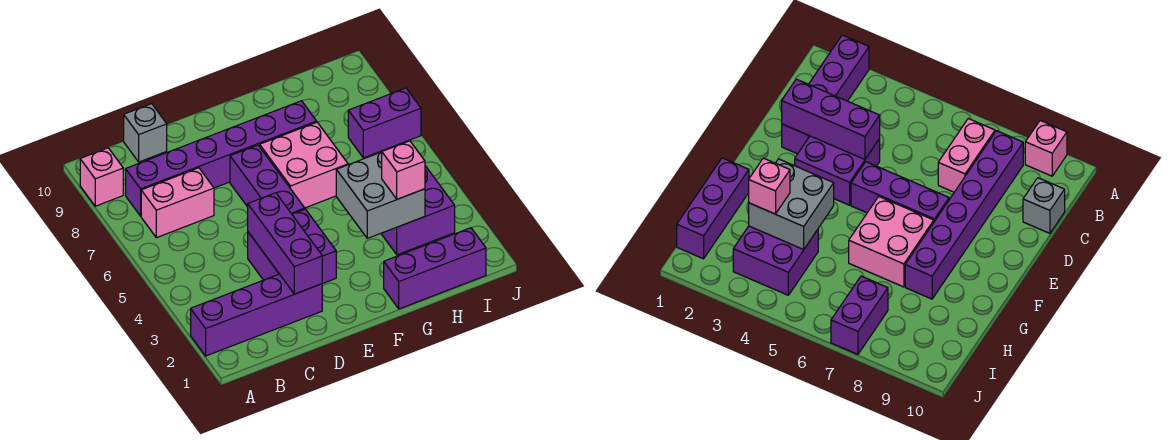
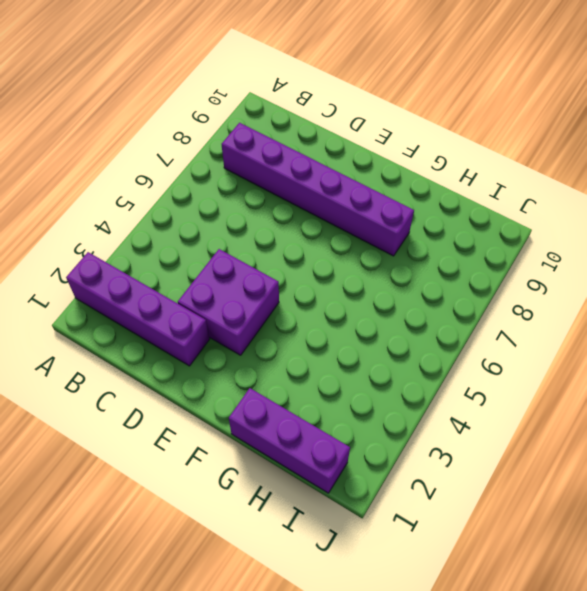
none -> pink 1x1 brick [80,148,123,206]
none -> pink 1x2 brick [141,168,214,238]
none -> grey 1x1 brick [124,104,167,162]

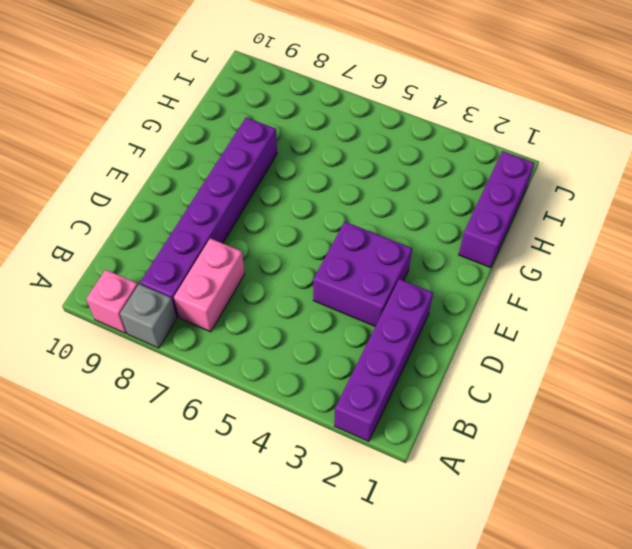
grey 1x1 brick [120,284,177,348] -> grey 1x1 brick moved to [124,104,167,162]
none -> purple 1x3 brick [230,145,305,214]
none -> pink 2x2 brick [260,122,348,208]
none -> purple 2x2 brick [381,166,455,255]

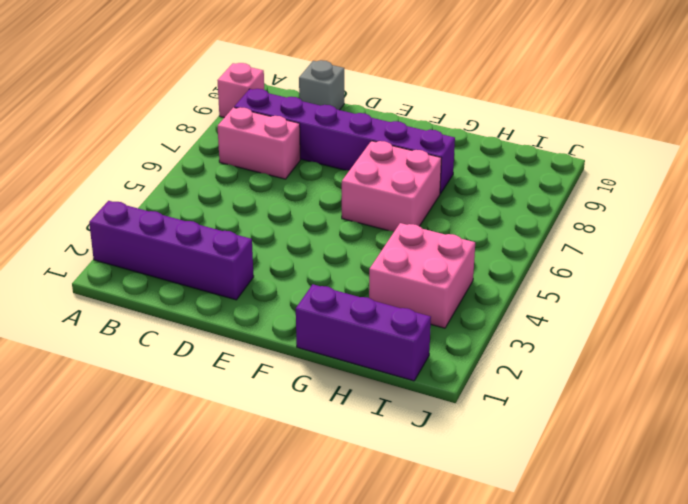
pink 2x2 brick [369,223,475,328] -> purple 2x2 brick [381,166,455,255]
none -> purple 2x2 brick [248,209,336,284]
none -> purple 1x3 brick [230,145,305,214]
none -> purple 1x2 brick [348,88,421,158]

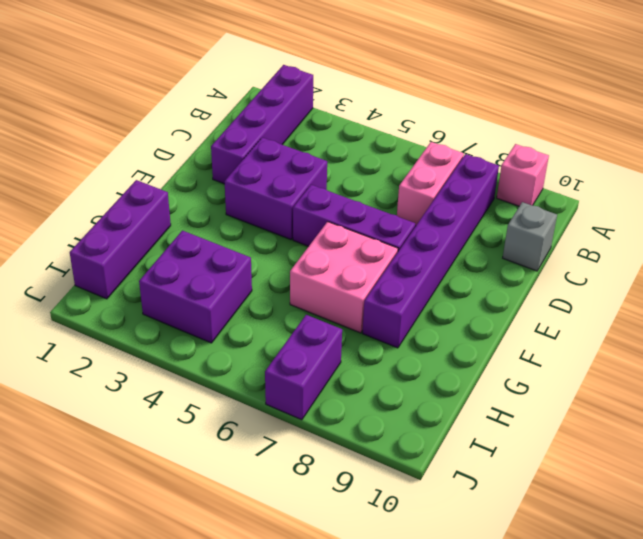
none -> purple 1x3 brick [248,193,322,294]
none -> grey 2x2 brick [336,152,425,238]
none -> pink 1x1 brick [382,141,425,199]

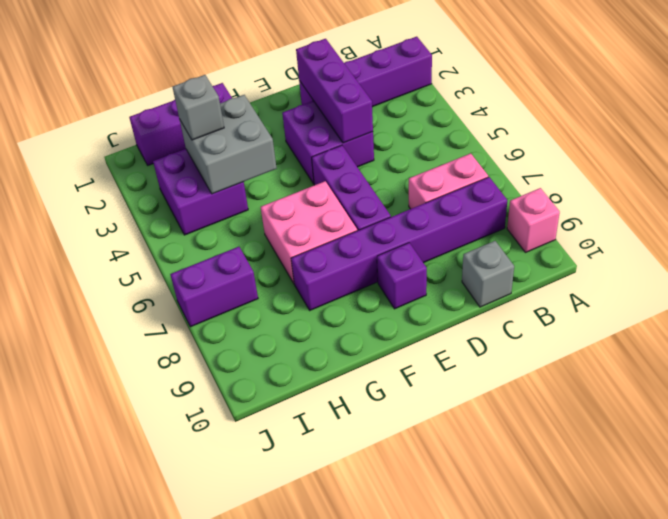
purple 1x1 brick [377,243,427,309] -> none
grey 1x1 brick [173,75,224,140] -> pink 1x1 brick [382,141,425,199]

